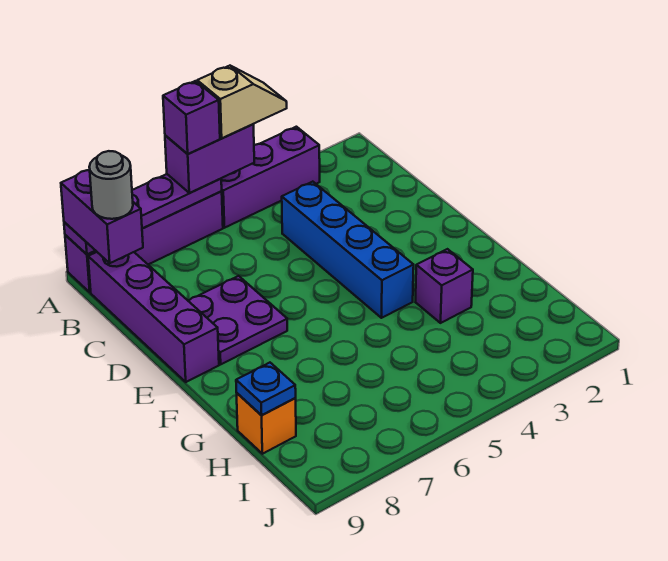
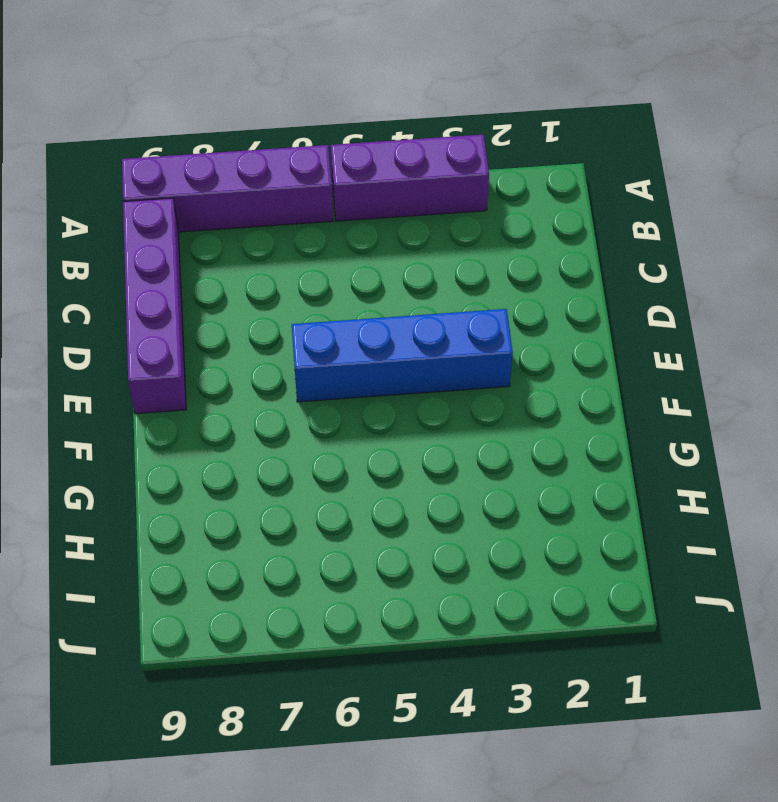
blue 1x4 brick [292,309,513,402] -> blue 1x4 brick turned to [282,182,414,318]
none -> purple 2x2 plate [188,276,287,364]
none -> purple 1x1 brick [416,249,473,323]
none -> orange 1x1 brick [237,393,296,454]

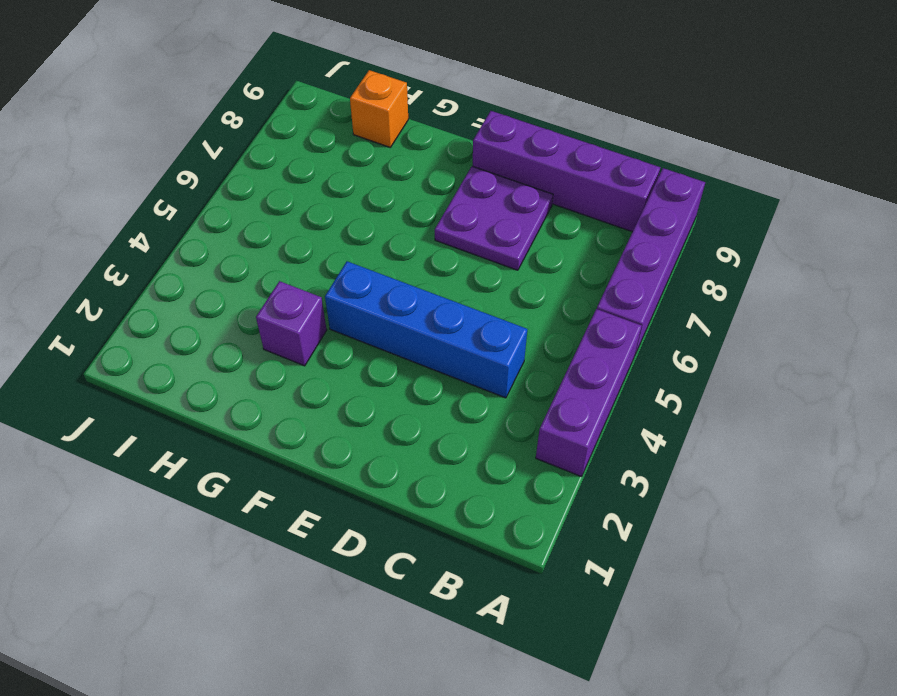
none -> purple 1x4 plate [64,174,222,255]
none -> blue 1x1 plate [236,363,296,415]
none -> purple 1x2 brick [165,124,254,193]

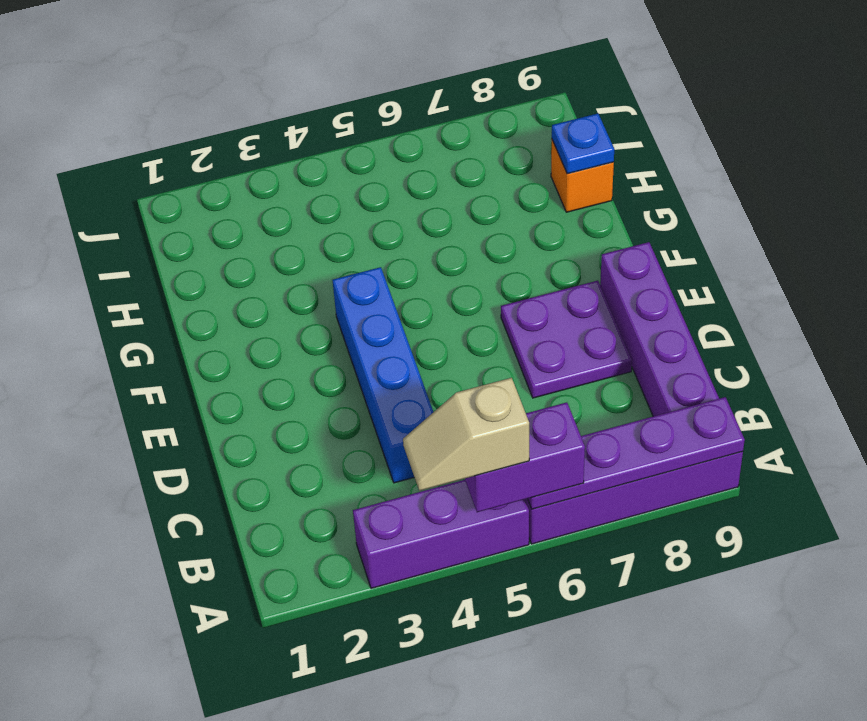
none -> purple 1x1 brick [416,249,473,323]
none -> purple 1x2 brick [61,170,143,263]
none -> purple 1x1 brick [163,81,220,154]

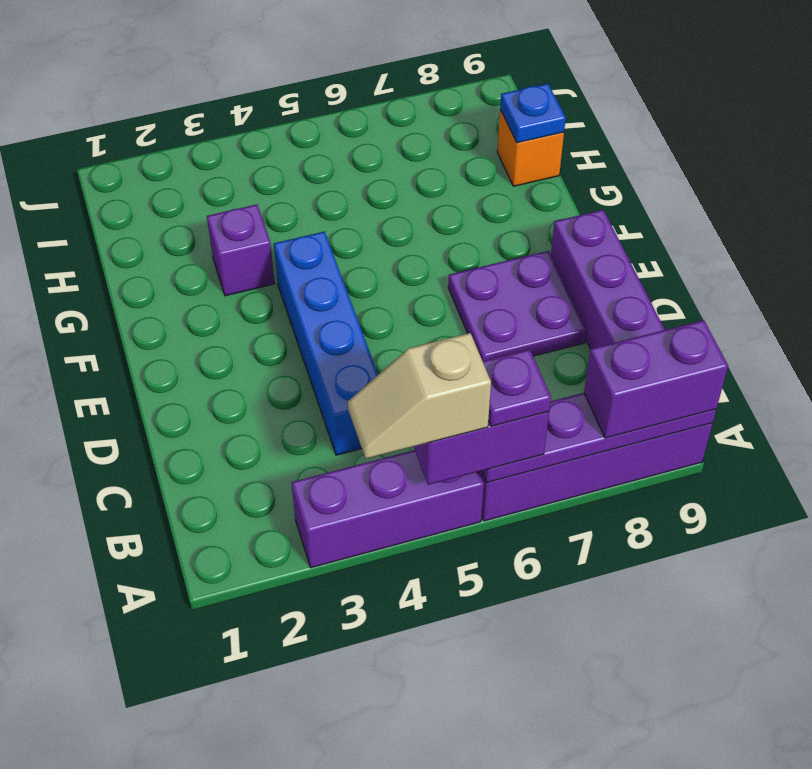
purple 1x1 plate [483,349,551,426] -> purple 1x1 brick [163,81,220,154]
purple 1x2 brick [584,320,728,438] -> purple 1x2 brick turned to [61,170,143,263]
none -> grey 1x1 round brick [89,151,133,219]

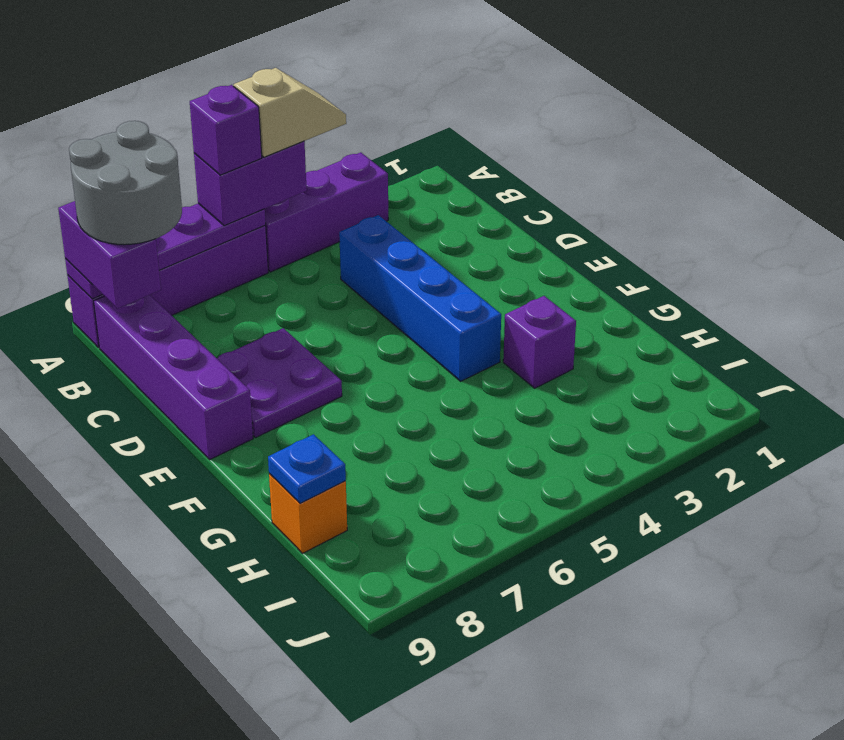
grey 2x2 round brick [69,121,182,245] -> grey 1x1 round brick [89,151,133,219]

